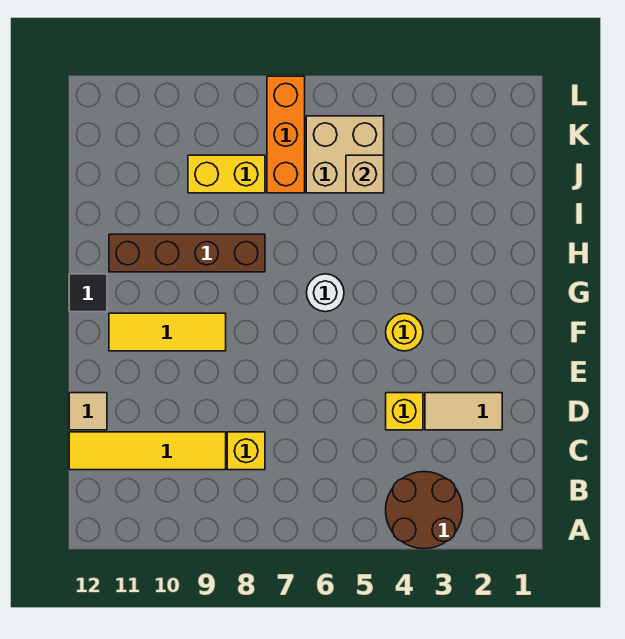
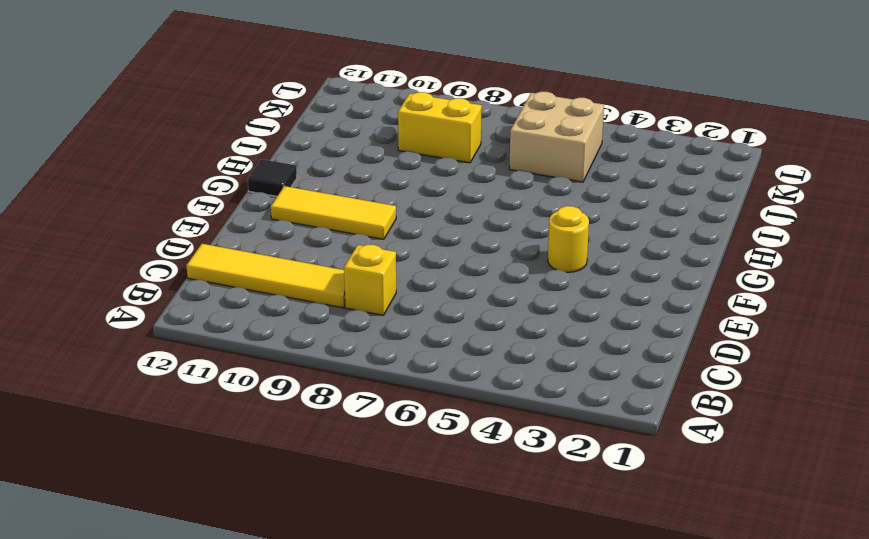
none -> brown 2x2 round brick [386,472,463,549]
none -> tan 1x2 tile [425,393,502,430]
none -> yellow 1x1 brick [386,393,423,430]

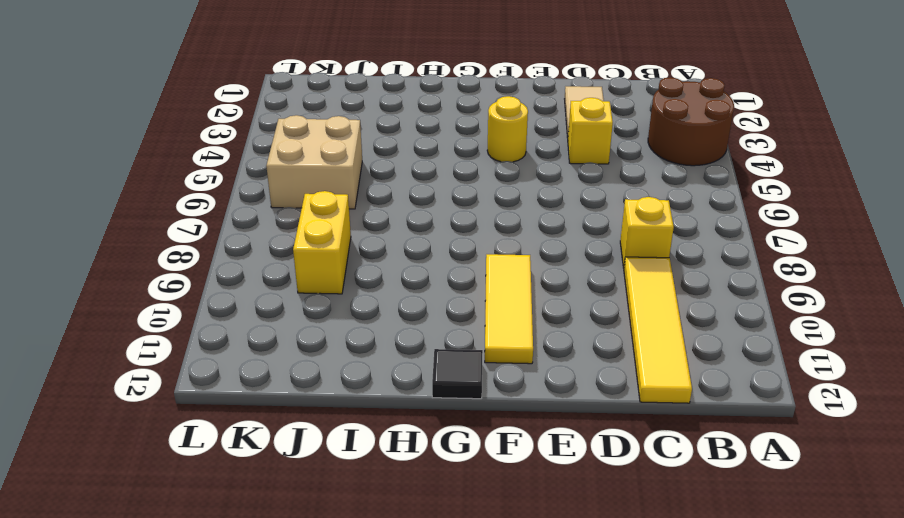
none -> tan 1x1 tile [69,393,107,430]
none -> white 1x1 round brick [307,274,344,312]
none -> brown 1x4 brick [109,234,265,272]

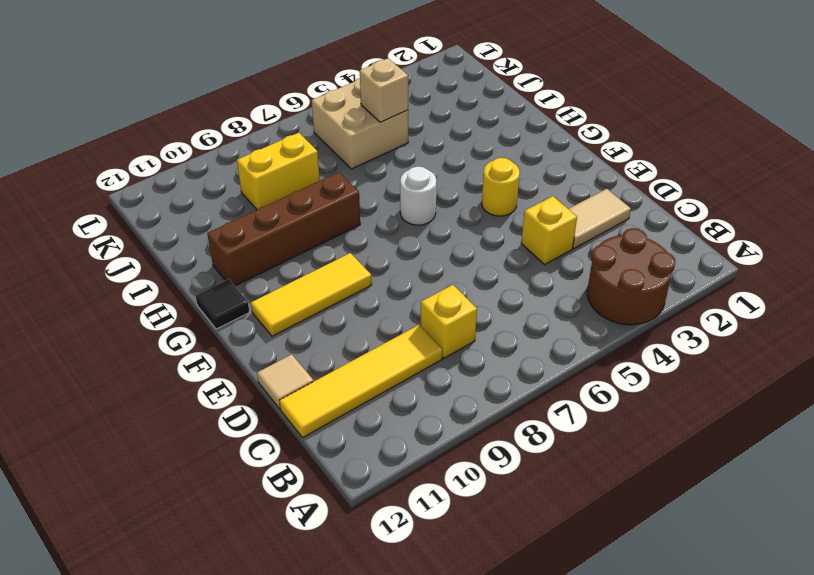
none -> orange 1x3 brick [267,76,305,193]

